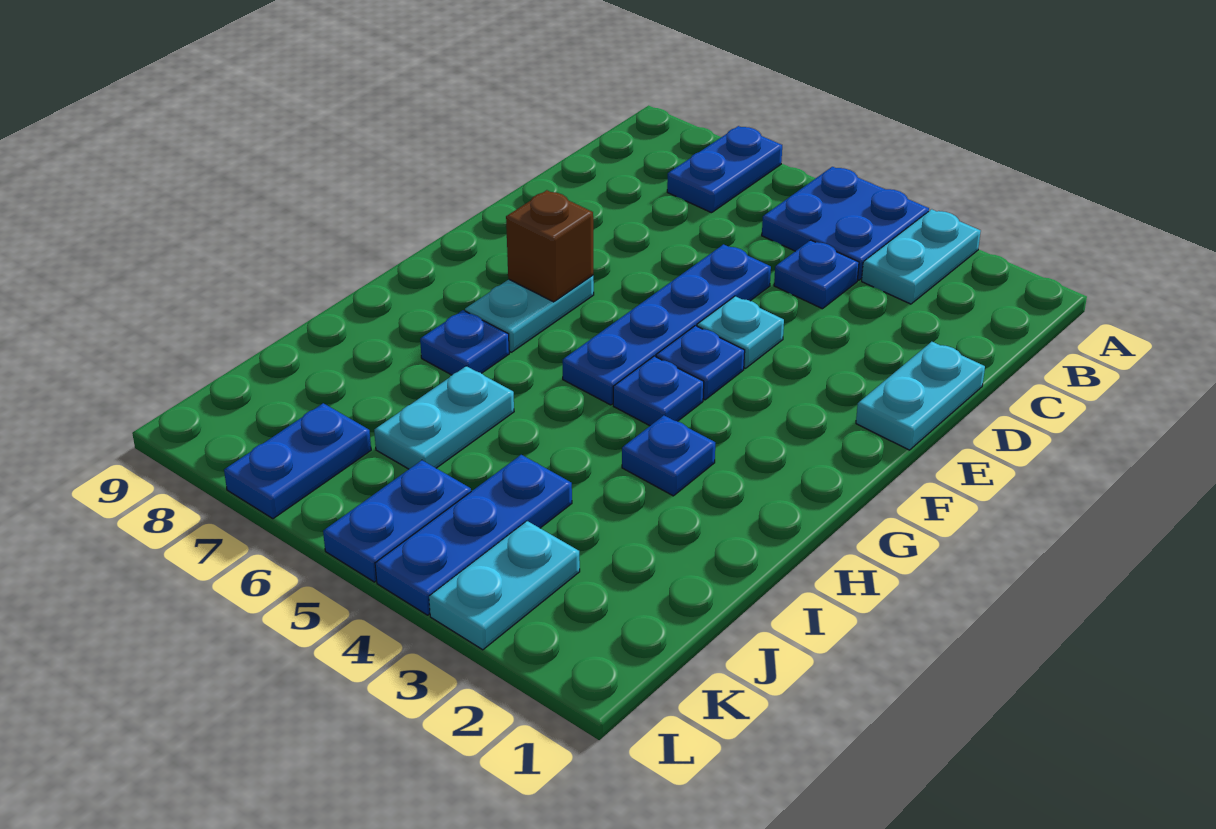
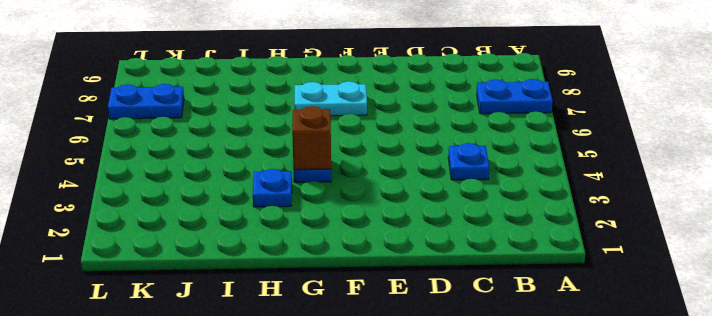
brown 1x1 brick [292,106,331,170] -> brown 1x1 brick moved to [506,190,593,302]
none -> cyan 1x2 plate [862,209,981,304]
none -> blue 2x2 plate [762,167,929,280]
none -> cyan 1x2 plate [856,342,985,450]

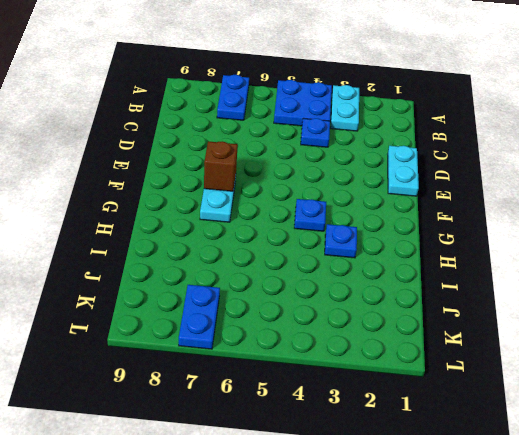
none -> blue 1x4 plate [563,244,771,405]
none -> cyan 1x1 plate [697,296,784,368]
none -> blue 1x1 plate [656,326,745,400]

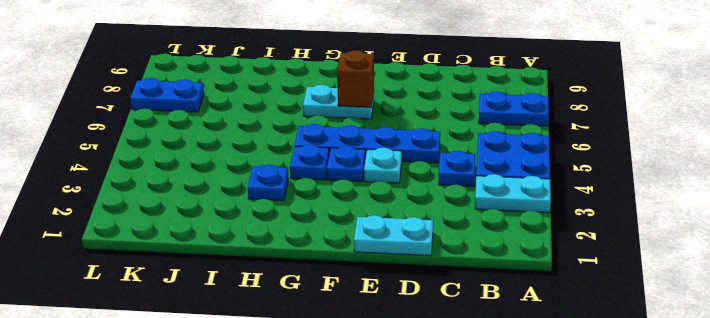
none -> blue 1x1 plate [420,310,509,375]
none -> cyan 1x2 plate [374,366,514,469]
none -> blue 1x3 plate [375,455,572,615]

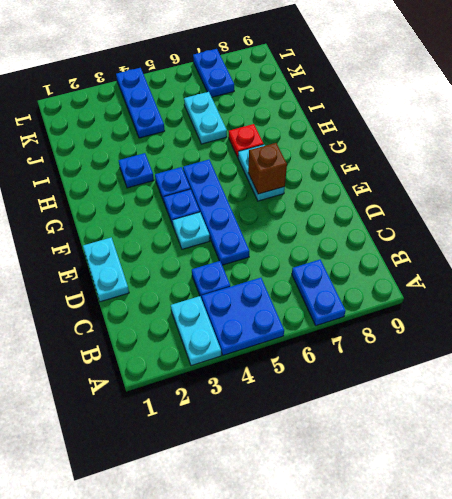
red 1x1 plate [229,124,263,157] -> blue 1x1 plate [420,310,509,375]
none -> cyan 1x2 plate [429,521,580,650]
none -> blue 1x2 plate [323,460,471,582]

